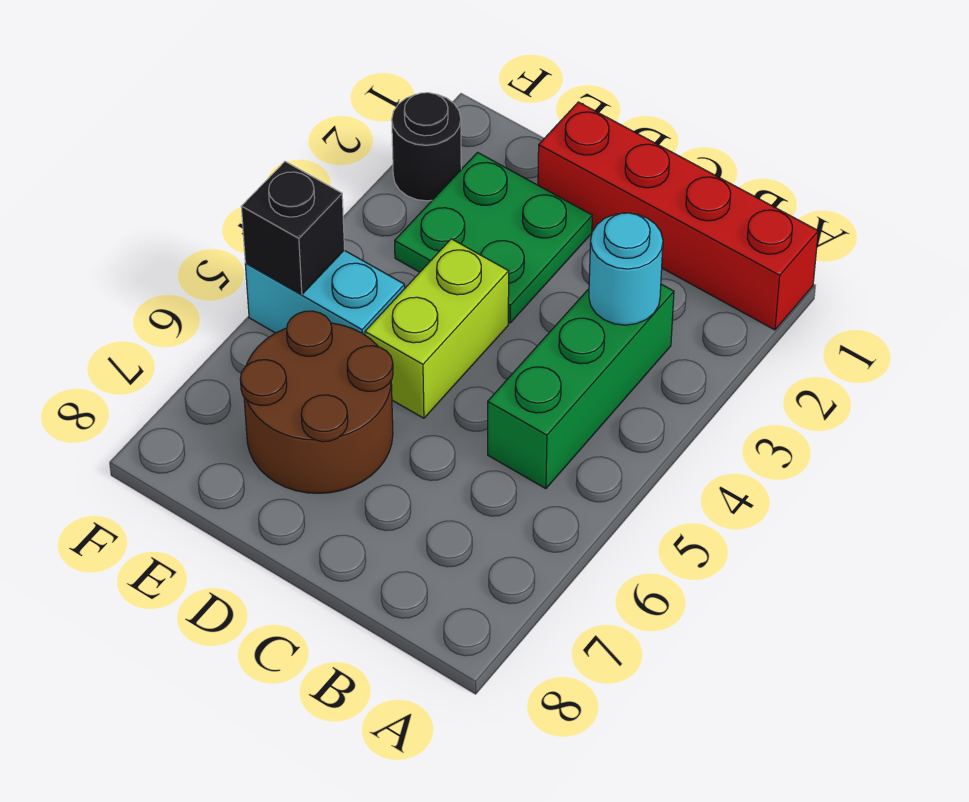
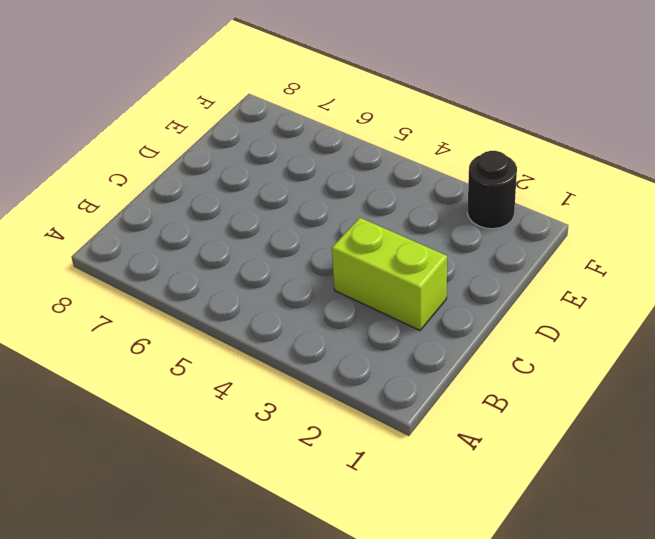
lime 1x2 brick [332,218,447,330] -> lime 1x2 brick moved to [365,239,509,418]
none -> red 1x4 brick [538,102,818,330]
none -> green 1x3 brick [488,284,674,489]

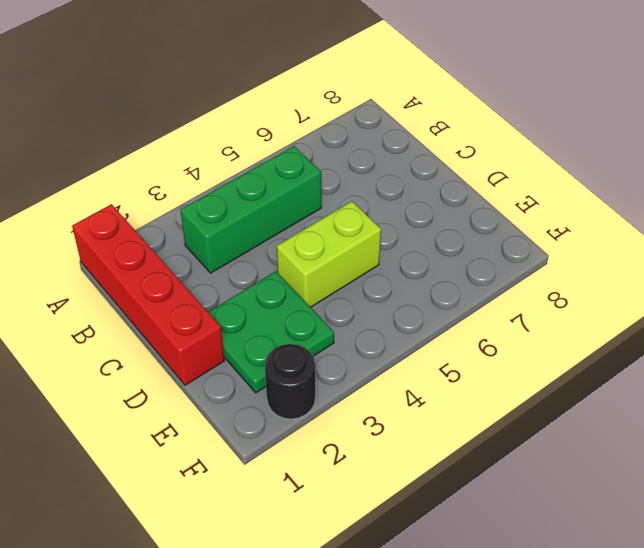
none -> brown 2x2 round brick [240,311,393,493]
none -> cyan 1x2 brick [245,250,405,335]

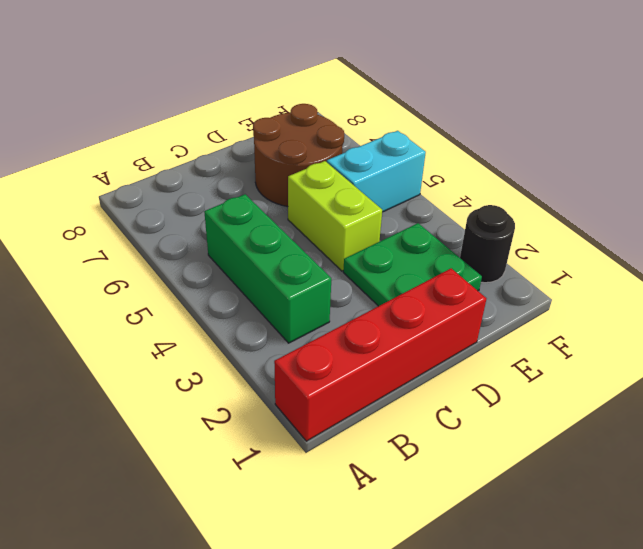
none -> cyan 1x1 round brick [589,213,663,325]
none -> black 1x1 brick [241,162,345,295]

